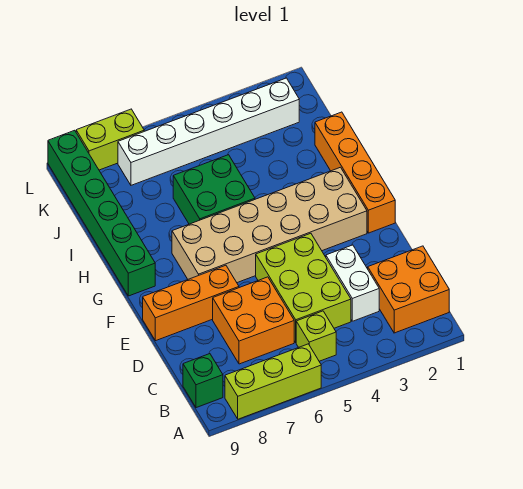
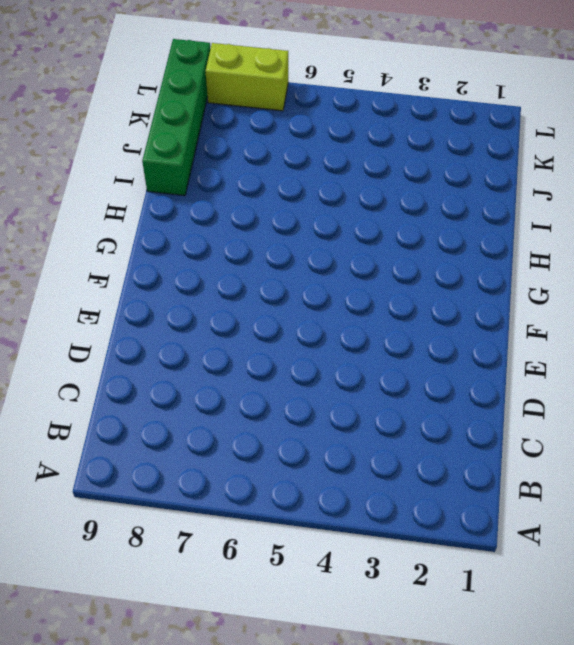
green 1x4 brick [142,39,210,196] -> green 1x6 brick [48,130,155,296]
none -> lime 1x3 brick [225,344,321,419]
none -> orange 2x2 brick [368,246,449,333]
none -> lime 1x1 brick [296,311,336,361]

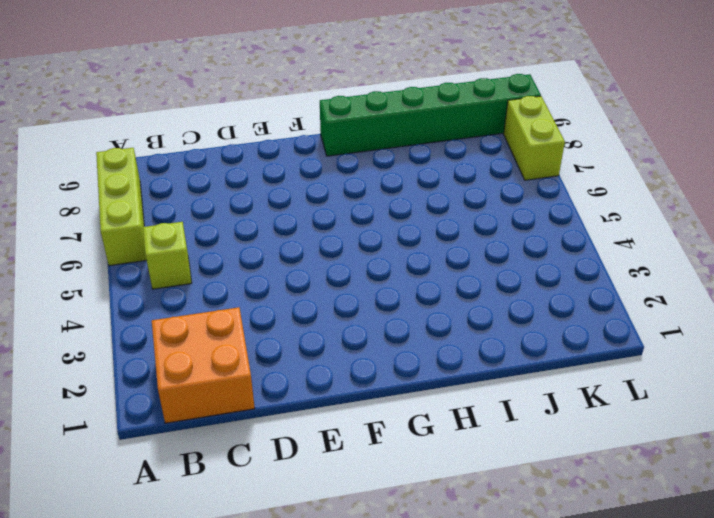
none -> green 1x1 brick [183,354,223,408]
none -> white 1x2 brick [326,245,379,321]
none -> lime 2x3 brick [256,233,351,342]

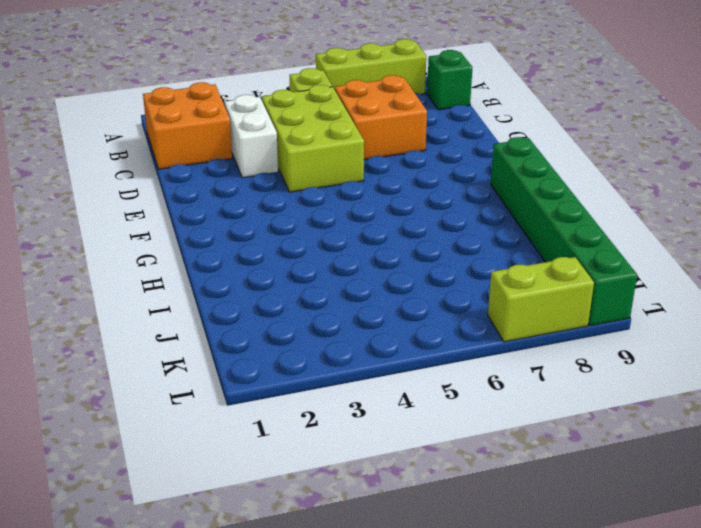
none -> orange 1x3 brick [143,265,239,341]
none -> orange 1x4 brick [315,112,395,233]
none -> tan 2x6 brick [172,167,367,283]

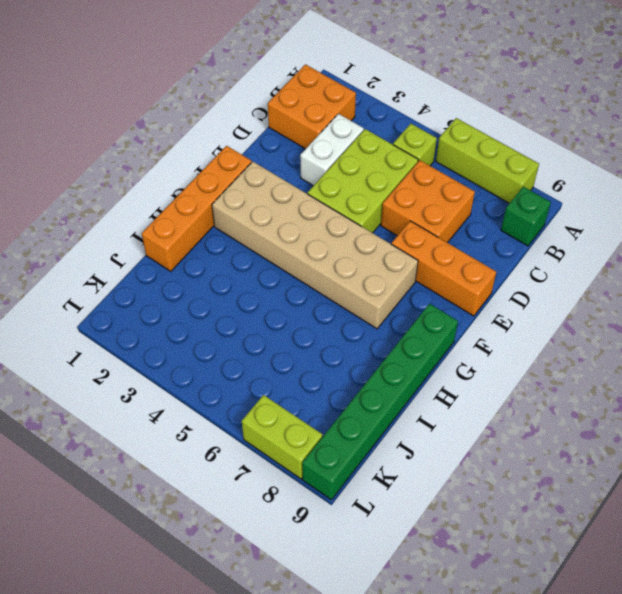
none -> green 2x2 brick [173,155,255,224]
none -> white 1x6 brick [118,78,299,185]

